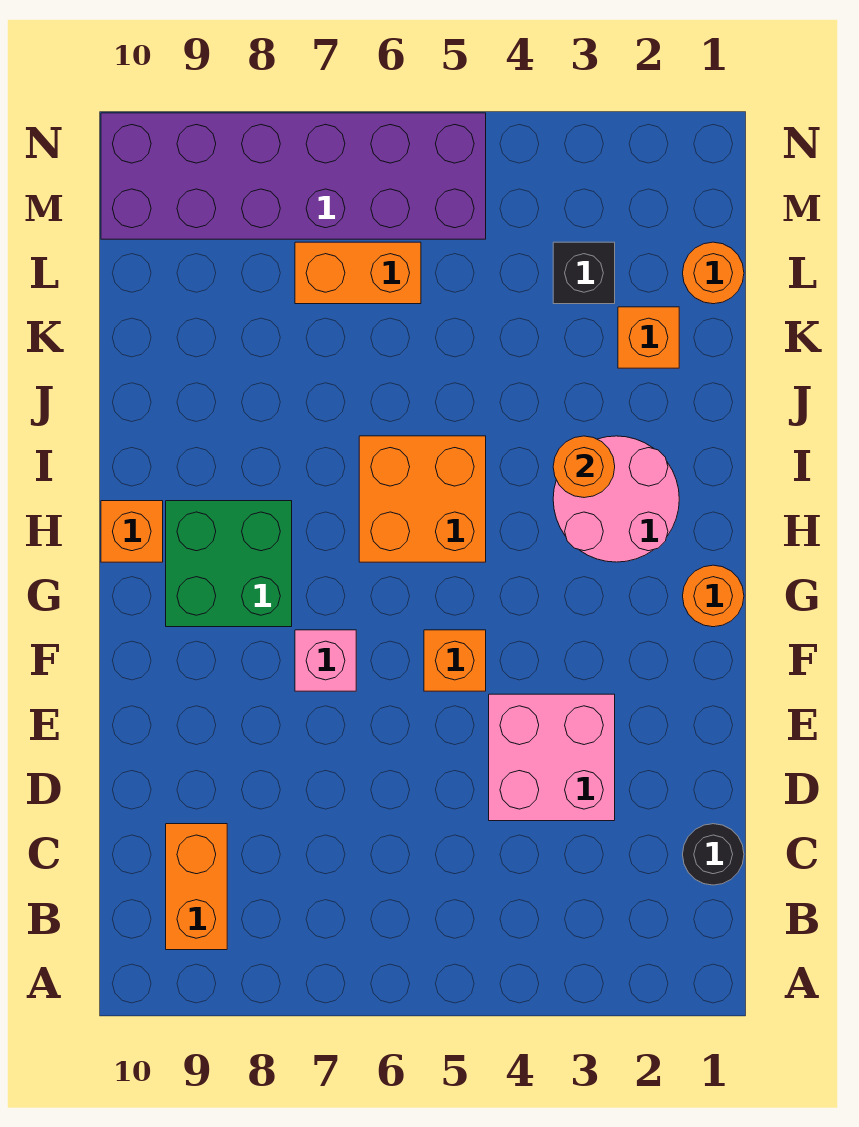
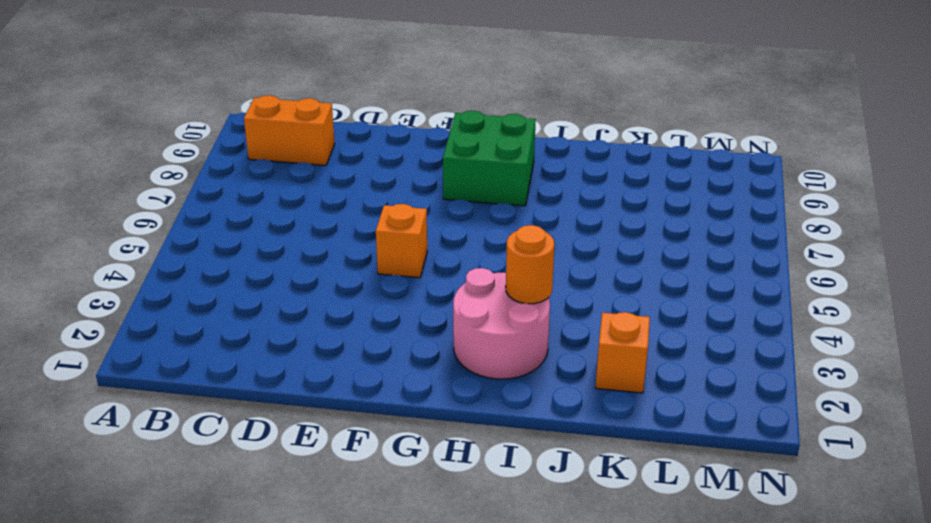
none -> black 1x1 round brick [683,824,744,885]
none -> pink 2x2 brick [489,694,615,821]
none -> pink 1x1 brick [295,630,356,691]

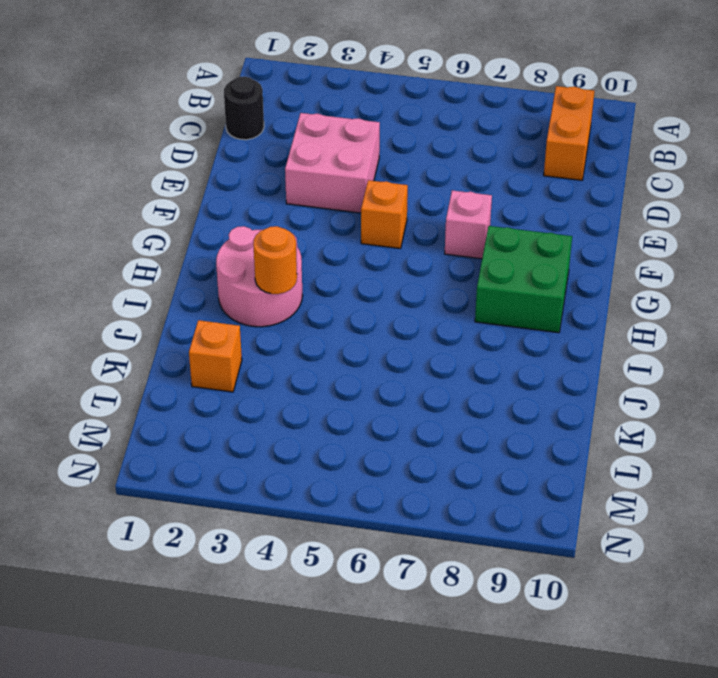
none -> orange 1x1 round brick [683,565,744,627]
none -> orange 2x2 brick [359,436,486,562]
none -> orange 1x1 brick [101,501,163,562]

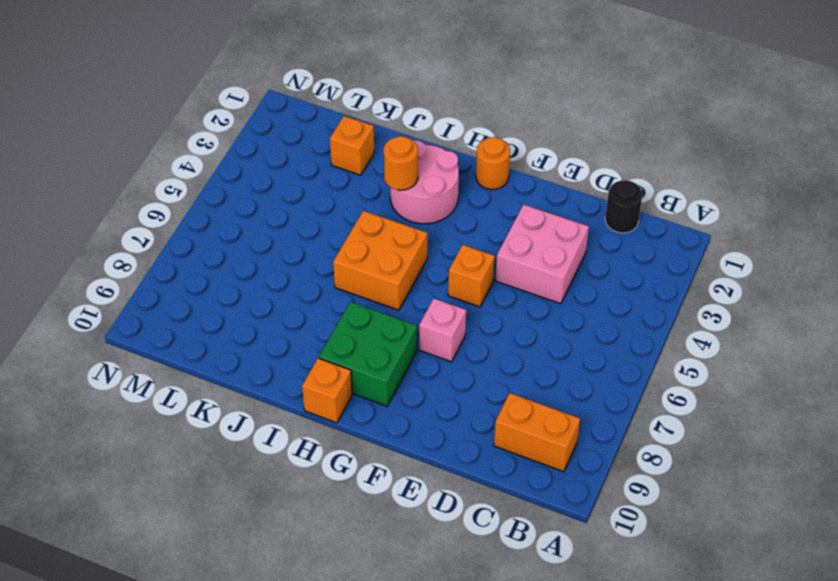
none -> orange 1x1 round brick [683,242,744,304]
none -> black 1x1 brick [553,242,615,304]
none -> orange 1x2 brick [295,242,421,304]

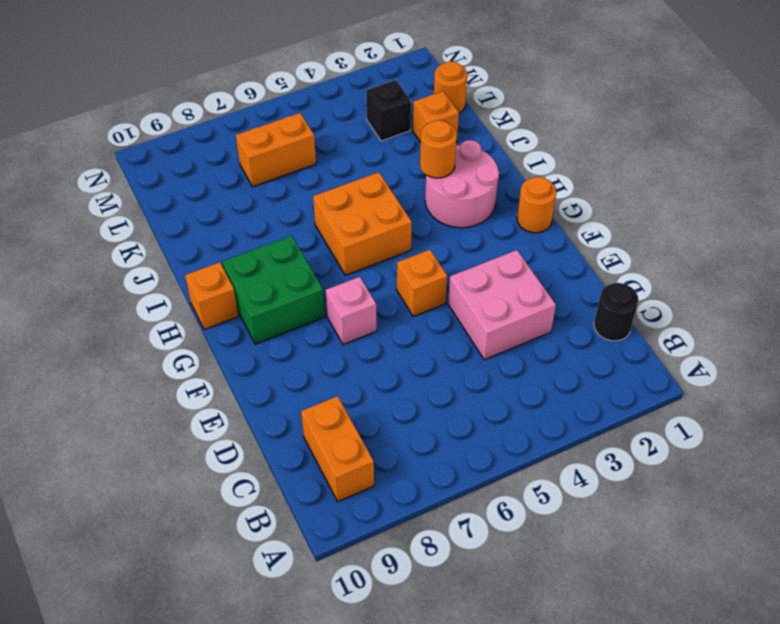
none -> purple 2x6 brick [101,113,486,239]

